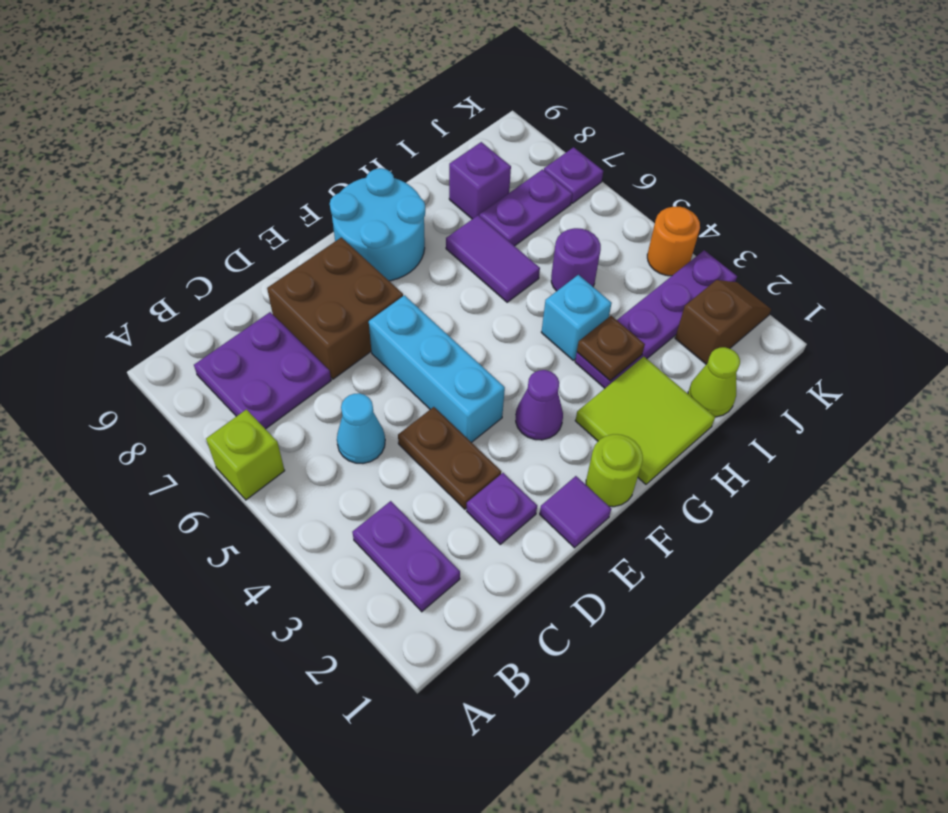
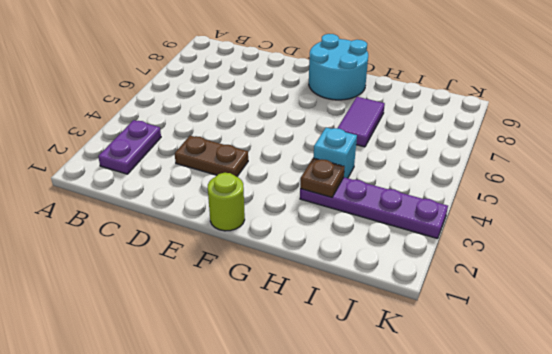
brown 1x2 plate [175,136,248,177] -> brown 1x2 plate turned to [398,407,501,509]
none -> lime 1x1 brick [206,409,285,500]
none -> purple 2x2 plate [194,312,331,429]
none -> cyan 1x1 cone [337,393,385,463]

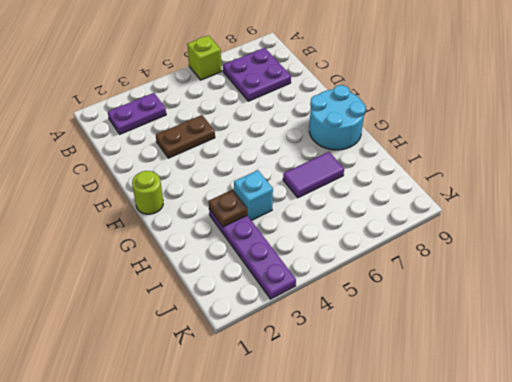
none -> cyan 1x1 cone [337,393,385,463]
none -> purple 1x1 plate [467,473,537,544]
none -> brown 2x2 brick [267,237,403,379]

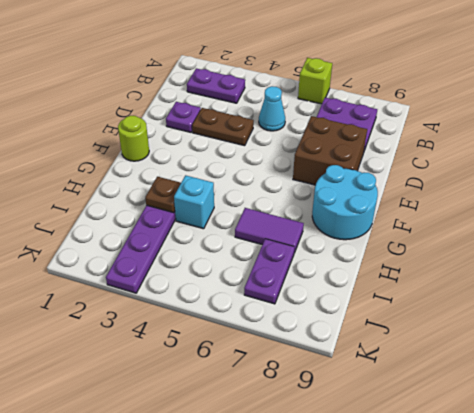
none -> purple 1x1 tile [540,476,611,548]
none -> cyan 1x3 brick [369,295,505,443]
none -> purple 1x1 cone [516,370,563,440]

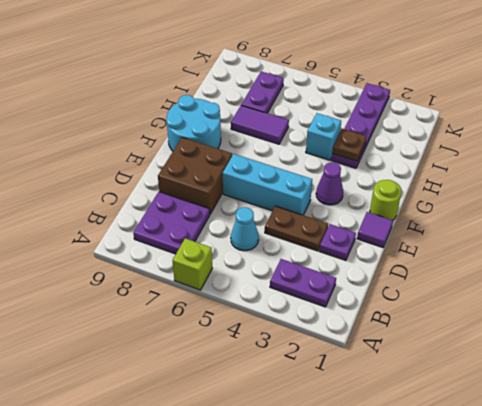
none -> lime 2x2 tile [575,357,715,484]
none -> lime 1x1 cone [688,347,740,417]
none -> purple 1x1 round brick [551,228,601,291]

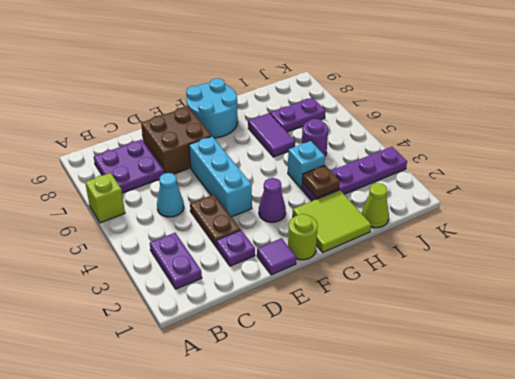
none -> purple 1x1 brick [449,142,511,219]
none -> brown 1x2 slope [675,280,771,364]
none -> orange 1x1 round brick [647,207,700,276]

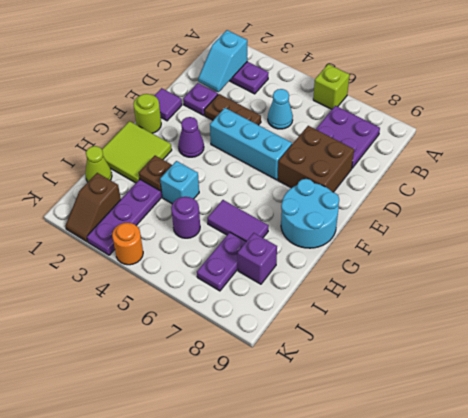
cyan 1x2 slope [198,30,247,92] -> none
none -> purple 1x1 plate [544,147,603,203]

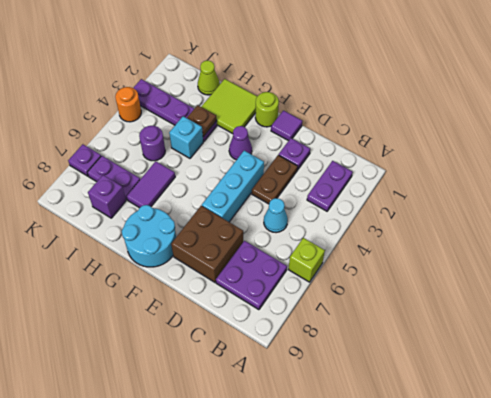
none -> brown 1x2 slope [675,280,771,364]

